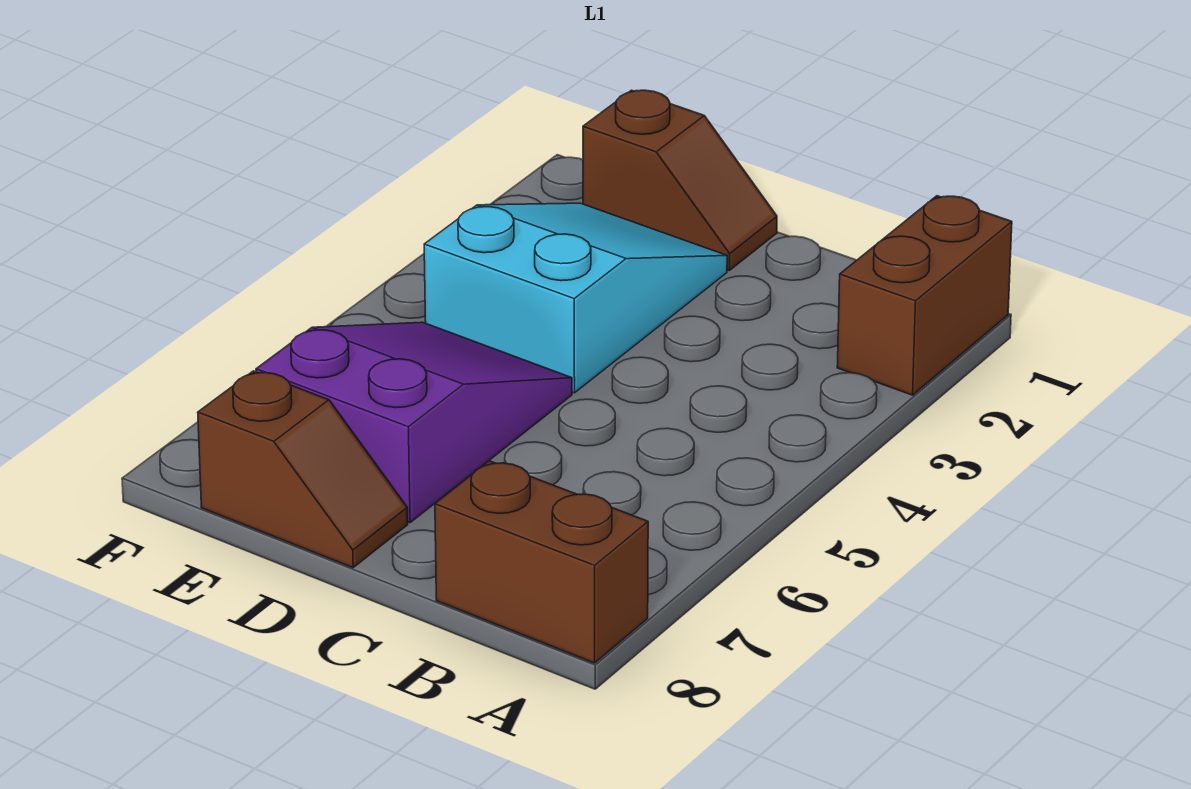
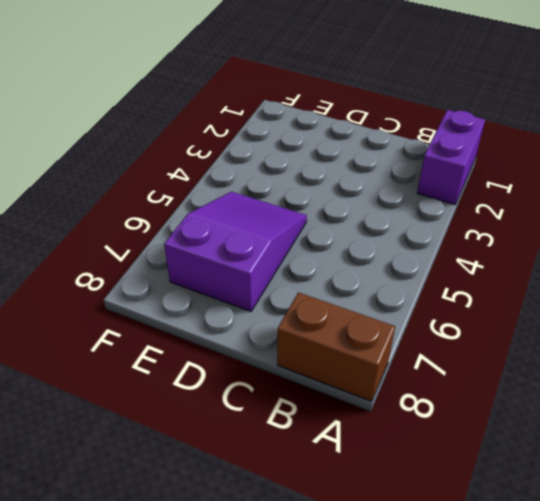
purple 1x2 brick [417,110,485,204] -> brown 1x2 brick [837,196,1012,395]
none -> brown 1x2 slope [583,90,777,270]
none -> cyan 2x3 slope [424,203,727,393]

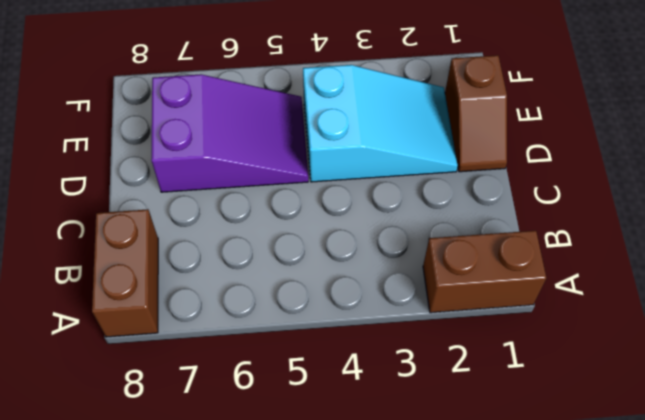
none -> brown 1x2 slope [198,371,408,568]

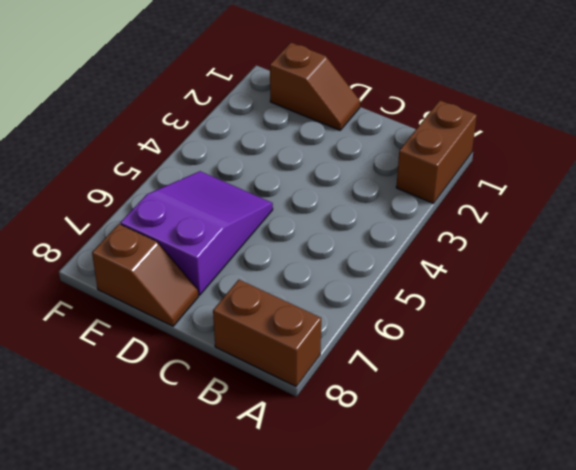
none -> cyan 2x3 slope [424,203,727,393]

